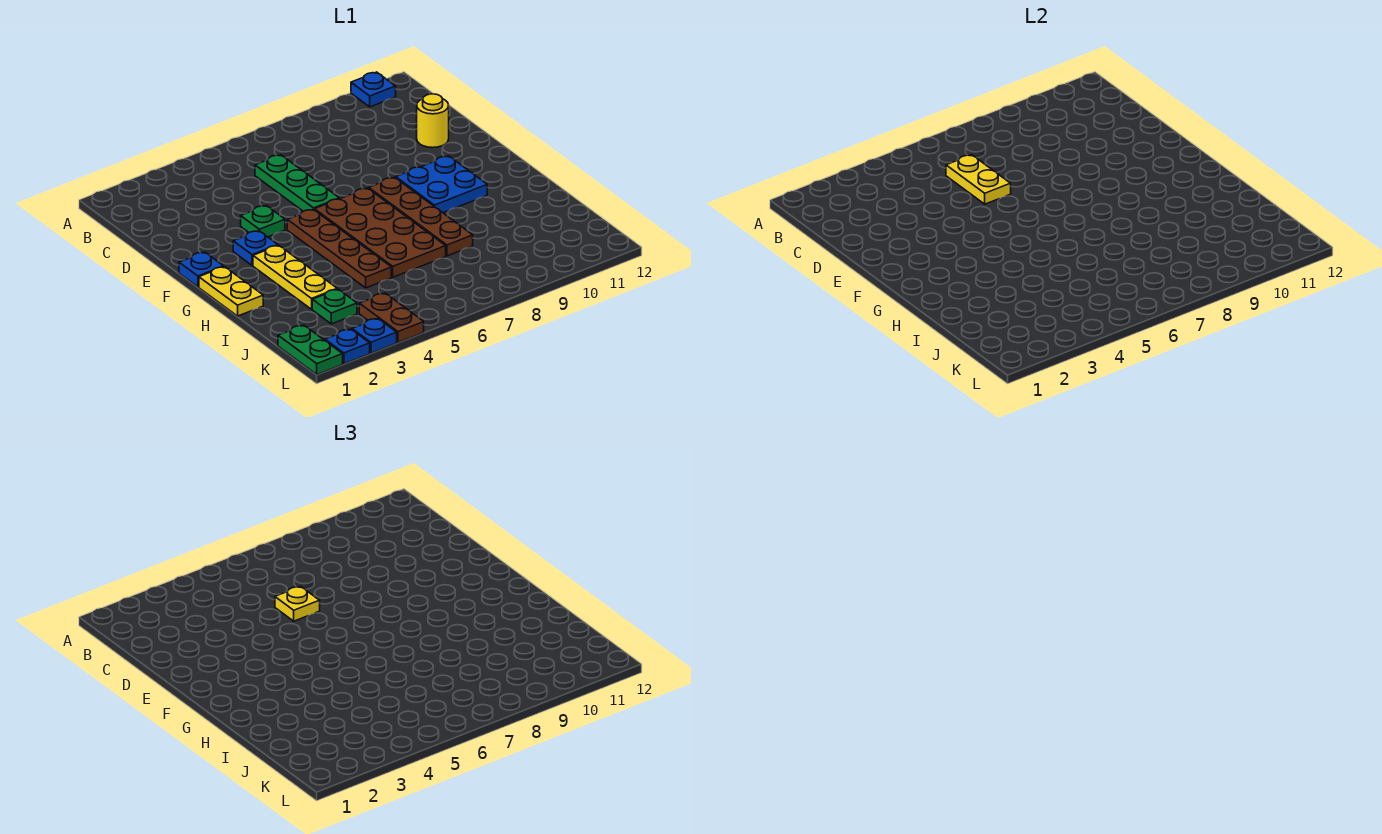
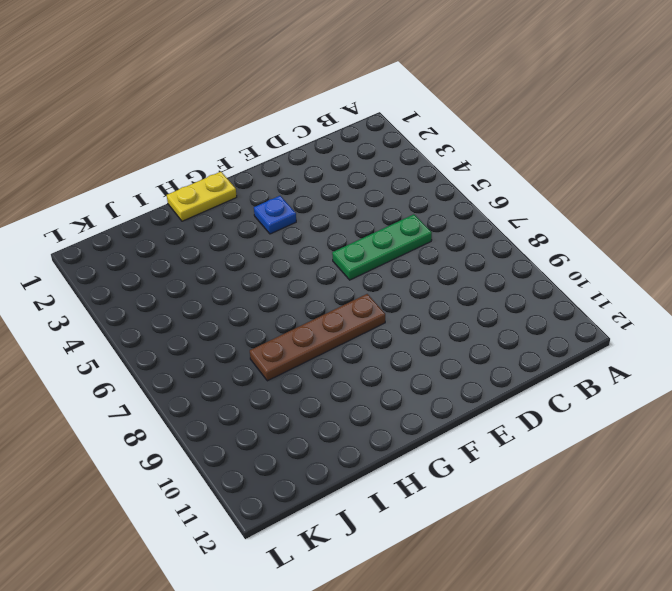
none -> blue 1x1 plate [351,72,396,107]
none -> yellow 1x1 round brick [417,94,449,148]
none -> green 1x1 plate [241,205,285,237]

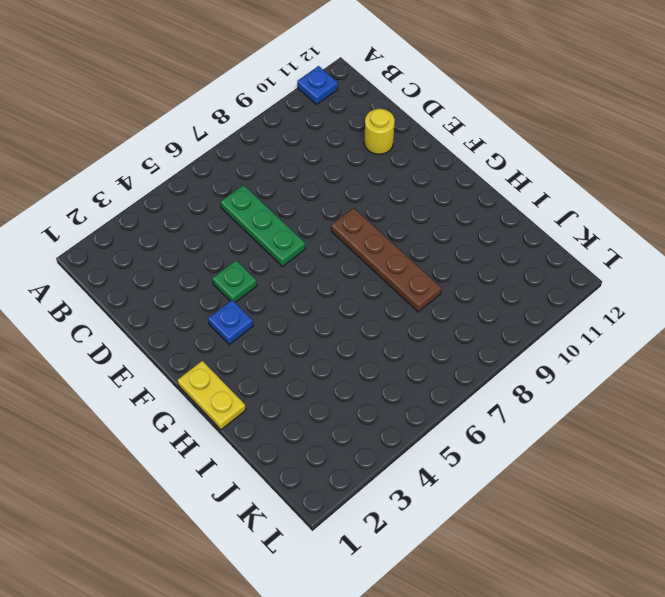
none -> blue 1x1 plate [179,252,224,287]
none -> brown 1x4 plate [287,209,391,288]
none -> brown 2x4 plate [314,188,446,277]

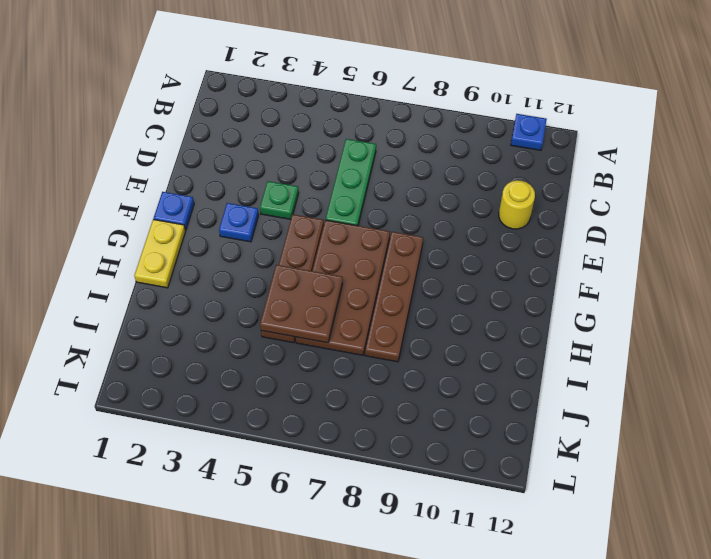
brown 2x2 plate [260,265,343,343] -> none
none -> blue 2x2 plate [396,156,487,213]
none -> yellow 1x3 plate [253,245,337,309]
none -> green 1x1 plate [312,289,357,324]

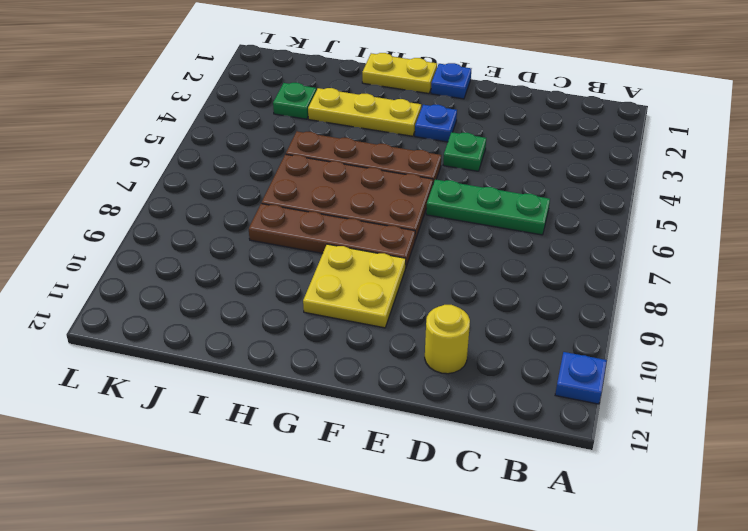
yellow 2x2 plate [303,244,406,328] -> blue 2x2 plate [396,156,487,213]
none -> green 1x2 plate [278,325,343,374]
none -> brown 1x2 plate [359,293,424,342]
none -> blue 1x1 plate [325,329,370,364]

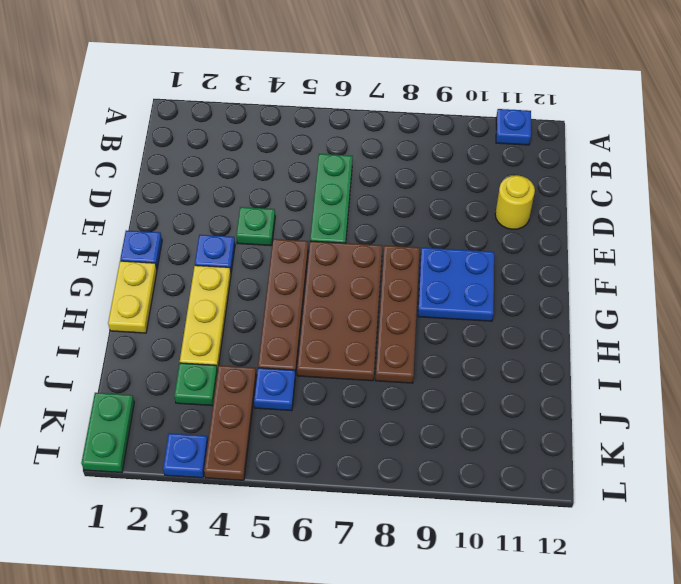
brown 1x3 plate [204,365,257,480] -> brown 1x2 plate [359,293,424,342]
blue 1x1 plate [254,368,295,411] -> blue 1x1 plate moved to [325,329,370,364]
none -> yellow 1x2 plate [946,155,1011,204]
none -> yellow 1x1 plate [275,586,320,621]

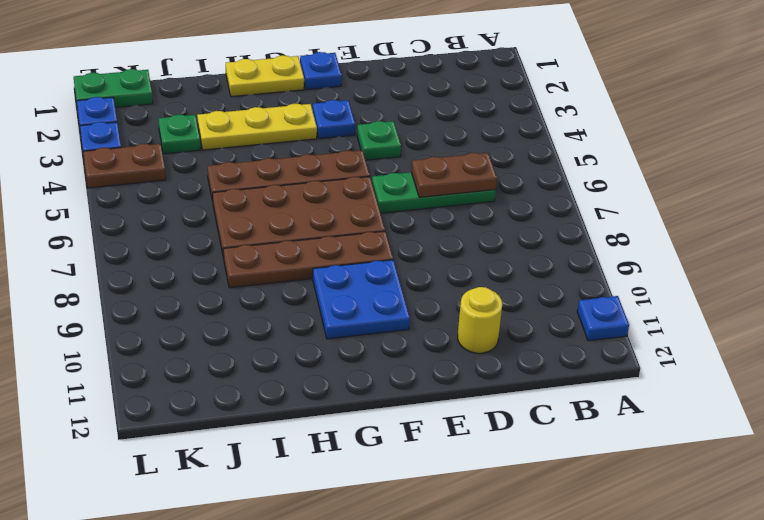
brown 1x2 plate [411,153,497,197] -> yellow 1x2 plate [946,155,1011,204]
none -> yellow 1x1 plate [275,586,320,621]

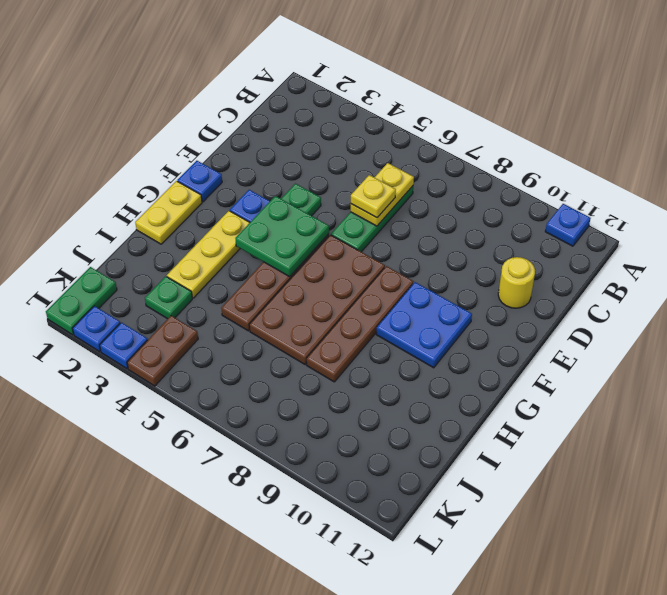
green 2x2 plate [235,196,329,277] -> none

